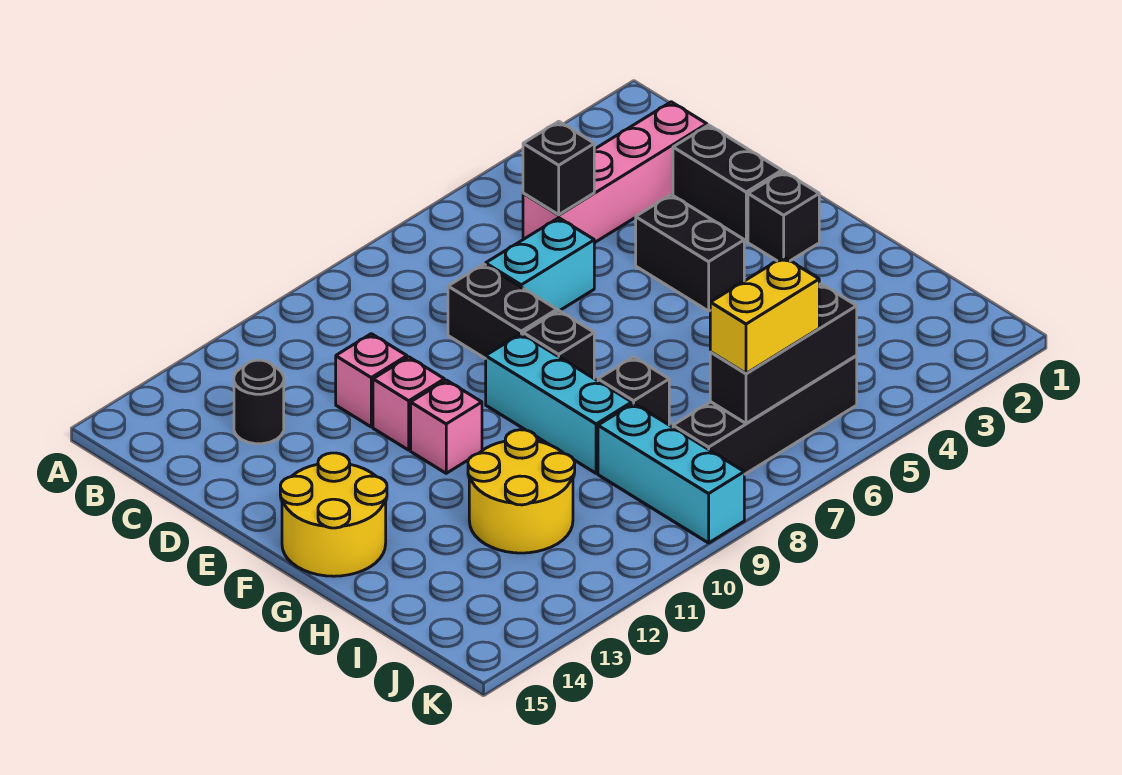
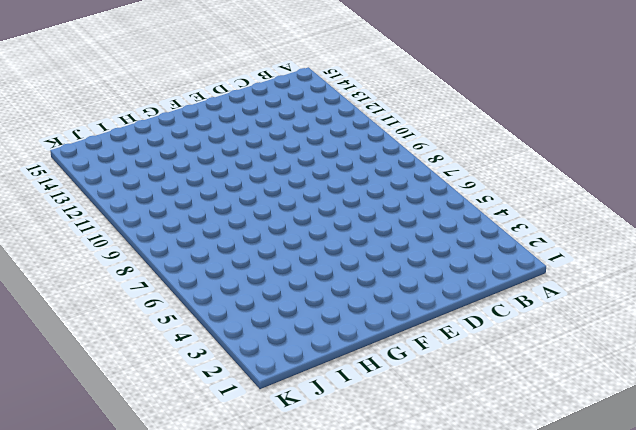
none -> pink 1x4 brick [523,102,707,243]
none -> black 1x1 round brick [234,360,284,444]
none -> black 1x2 brick [673,125,782,241]

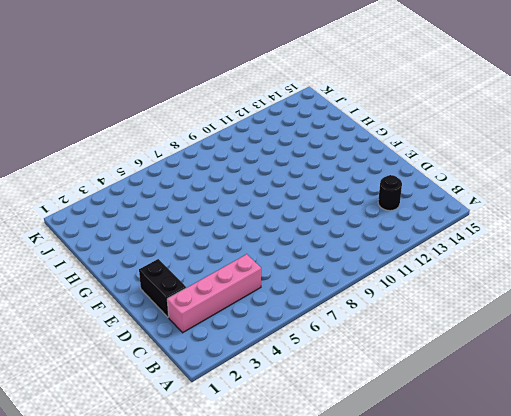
none -> cyan 1x2 brick [486,218,594,311]
none -> black 1x2 brick [448,264,557,359]
none -> pink 1x1 brick [336,334,407,427]

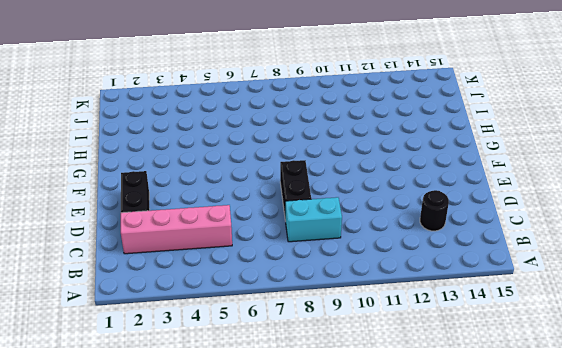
cyan 1x2 brick [286,197,342,242] -> cyan 1x2 brick moved to [486,218,594,311]
none -> pink 1x1 brick [336,334,407,427]
none -> black 1x2 brick [636,195,744,311]
none -> pink 1x1 brick [373,357,444,450]

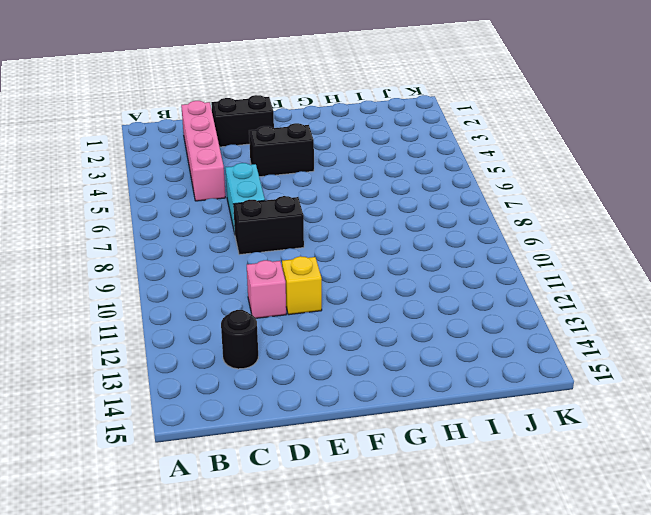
yellow 1x1 brick [282,256,322,315] -> pink 1x1 brick [373,357,444,450]
none -> black 1x1 brick [748,171,819,261]
none -> black 1x1 brick [523,311,594,378]
none -> cyan 1x3 brick [486,334,632,473]

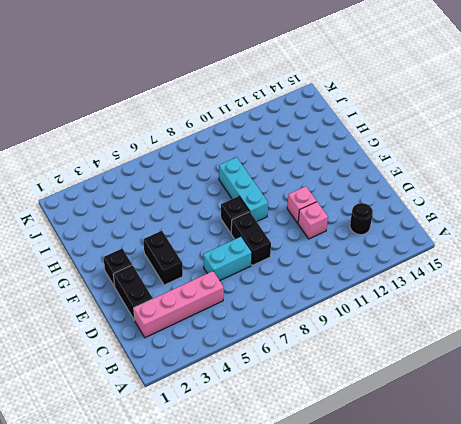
none -> pink 1x1 brick [411,380,482,473]
none -> yellow 2x2 round brick [280,453,387,576]
none -> black 1x1 brick [598,357,669,425]

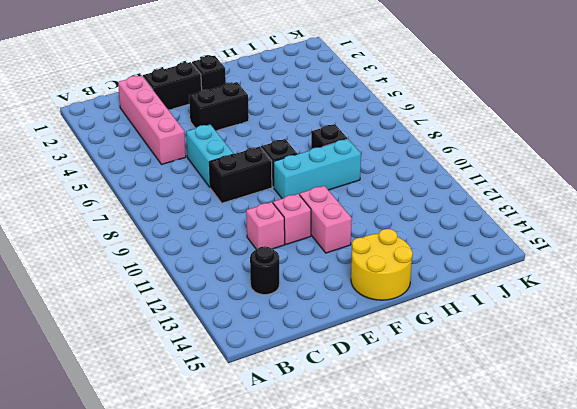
pink 1x2 brick [300,186,352,253] -> pink 1x1 brick [411,380,482,473]
none -> yellow 2x2 round brick [468,430,575,553]
none -> cyan 1x3 brick [598,403,744,543]
none -> black 1x4 brick [673,356,857,475]

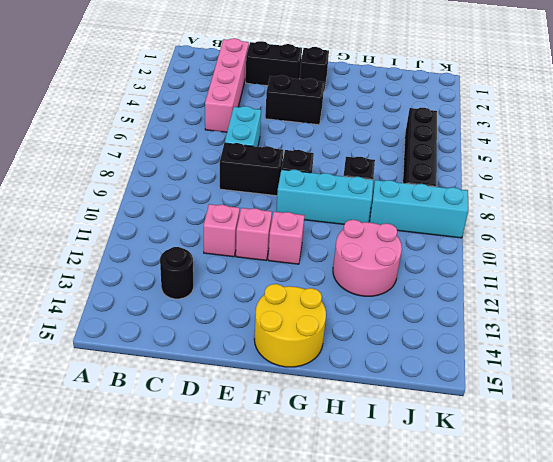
pink 2x2 round brick [333,220,402,296] -> yellow 2x2 round brick [468,430,575,553]
none -> black 1x1 brick [523,121,594,215]
none -> black 1x3 brick [710,284,857,423]
none -> yellow 1x2 brick [710,257,819,373]

